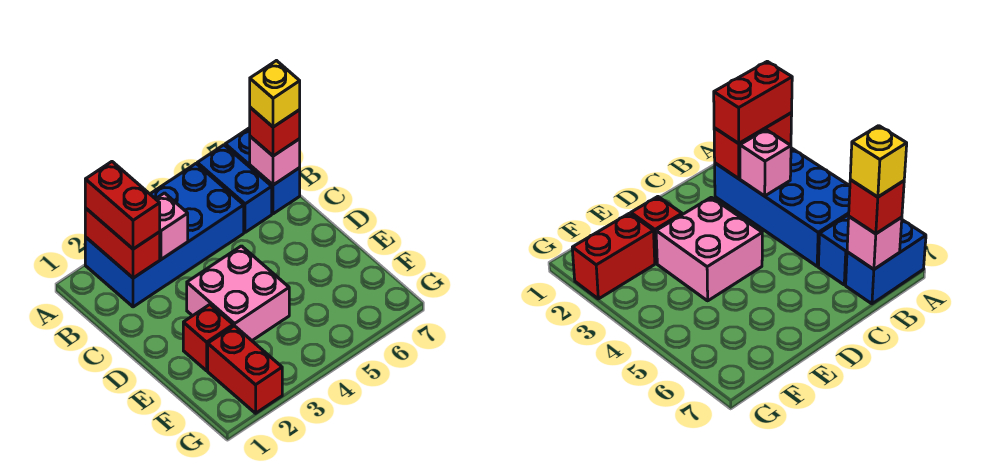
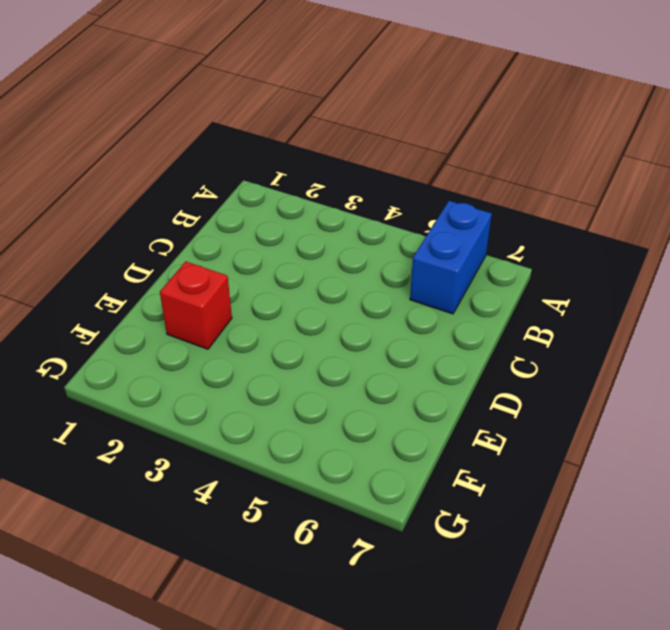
none -> blue 2x4 brick [85,164,244,307]
none -> blue 1x2 brick [225,128,300,214]
none -> pink 2x2 brick [187,246,289,340]

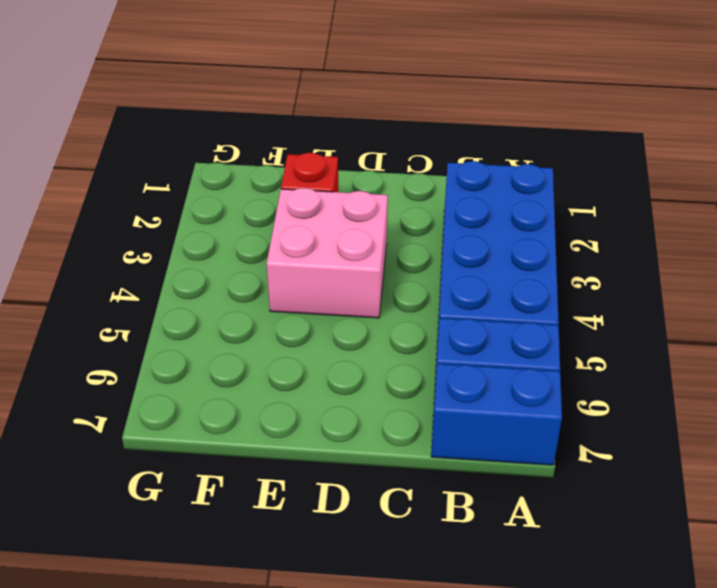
none -> red 1x2 brick [208,326,282,413]
none -> red 1x2 brick [85,208,160,278]
none -> pink 1x1 brick [156,193,188,259]

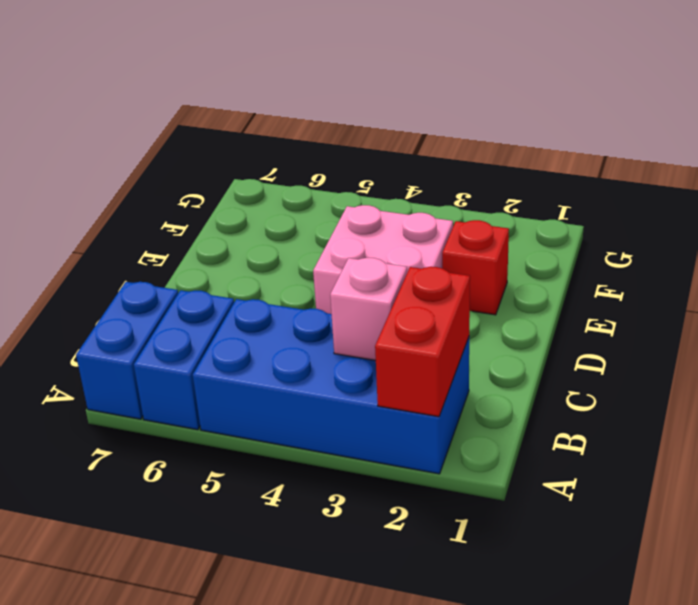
none -> red 1x2 brick [208,326,282,413]
none -> pink 1x1 brick [250,136,300,185]
none -> red 1x2 brick [85,162,160,249]

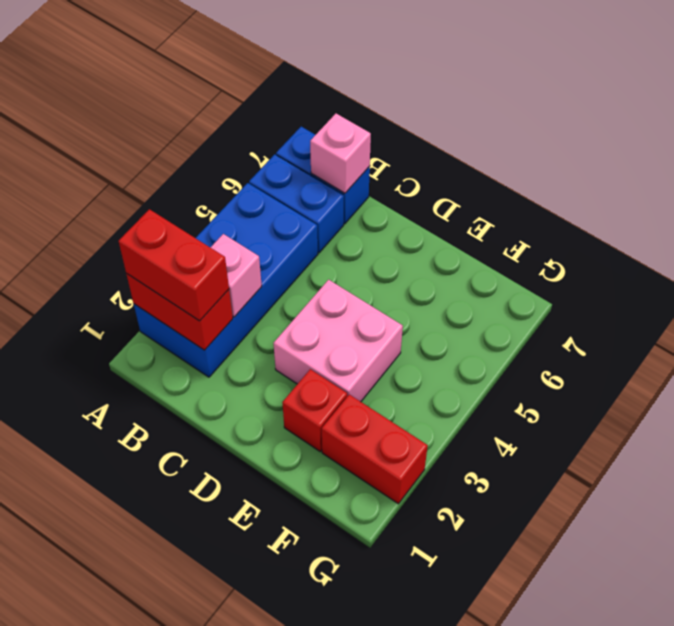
none -> red 1x1 brick [250,107,300,156]
none -> yellow 1x1 brick [250,61,300,127]

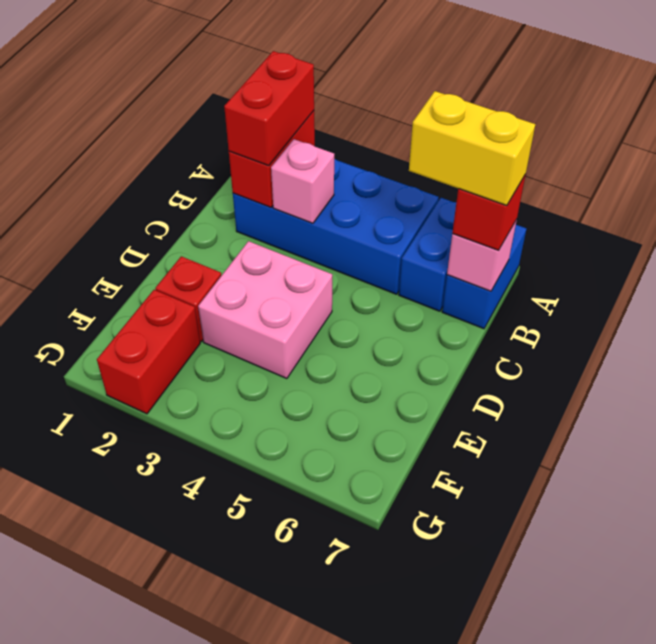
yellow 1x2 brick [409,91,535,206] -> yellow 1x1 brick [250,61,300,127]

